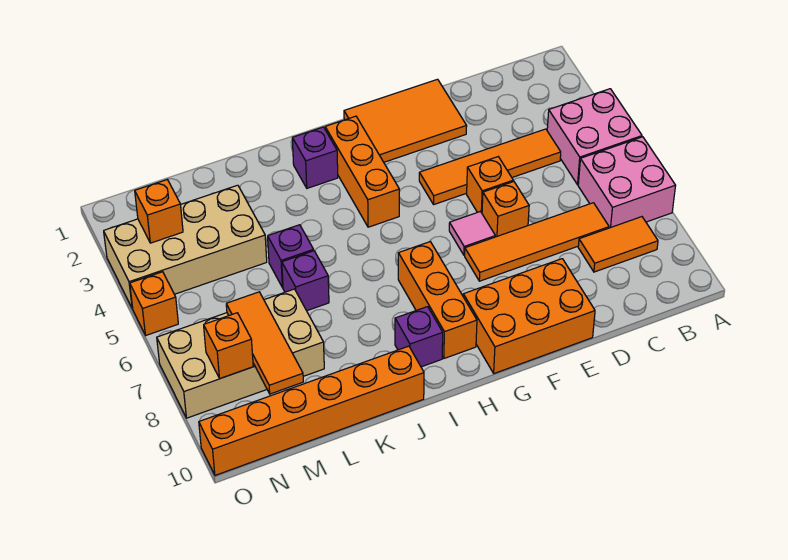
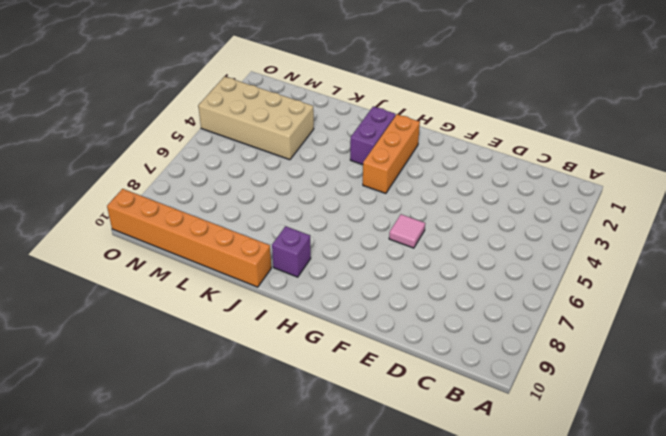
purple 1x2 brick [350,107,396,165] -> purple 1x1 brick [292,127,338,188]
none -> pink 2x2 brick [547,89,642,185]
none -> pink 2x2 brick [578,137,676,228]
none -> orange 1x2 tile [578,217,658,272]

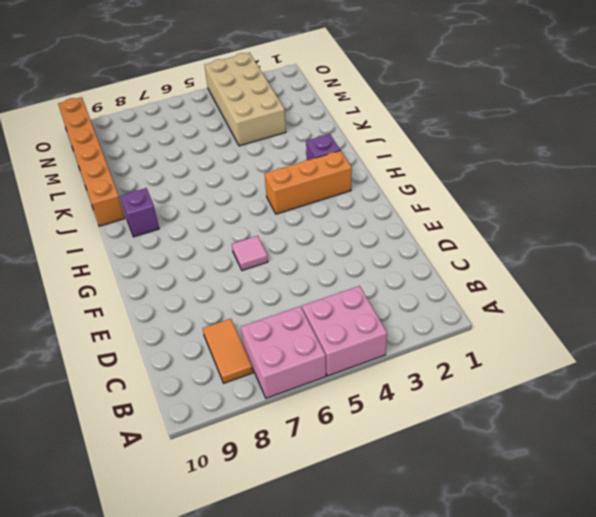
none -> orange 1x4 tile [419,129,561,204]
none -> orange 1x4 tile [465,203,609,281]
none -> orange 2x3 tile [344,79,467,162]

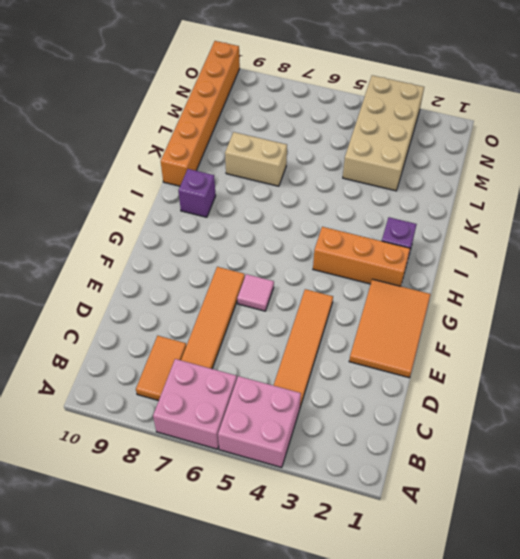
tan 1x2 brick [225,132,287,186] -> none
none -> orange 1x1 brick [467,157,513,213]
none -> orange 1x1 brick [482,181,529,237]
none -> orange 2x3 brick [463,259,595,373]

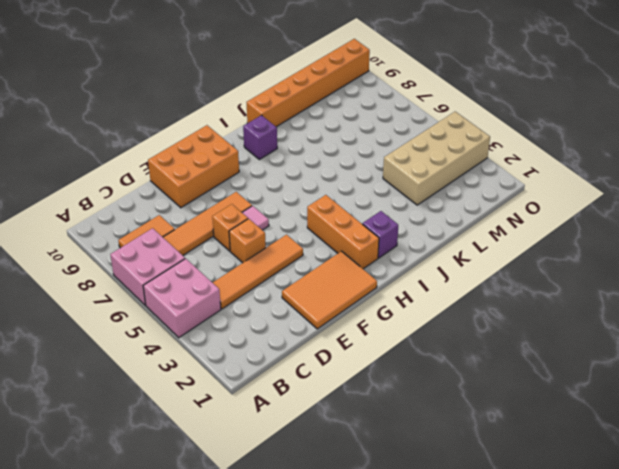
none -> orange 1x3 brick [398,242,477,358]
none -> purple 1x1 brick [268,225,314,288]
none -> purple 1x1 brick [282,251,329,311]

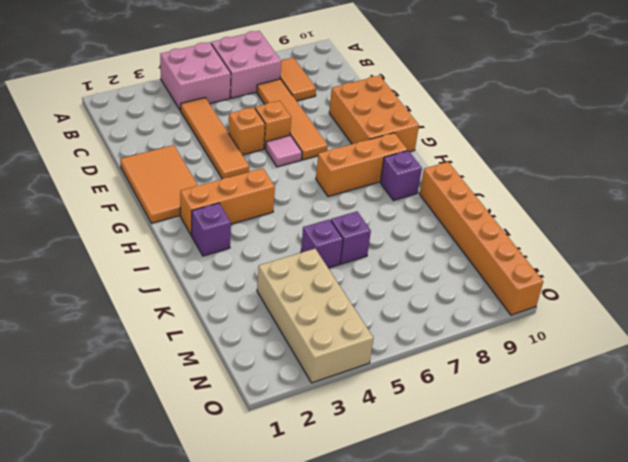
none -> tan 2x4 brick [157,289,324,418]
none -> orange 1x1 brick [130,272,178,335]
none -> orange 1x3 tile [226,292,303,394]

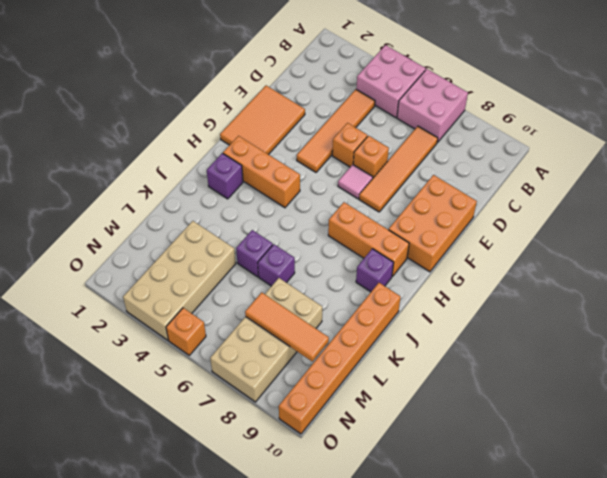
none -> orange 1x2 tile [578,217,658,272]
none -> orange 1x1 brick [135,180,183,243]
none -> orange 1x1 brick [204,313,253,378]

